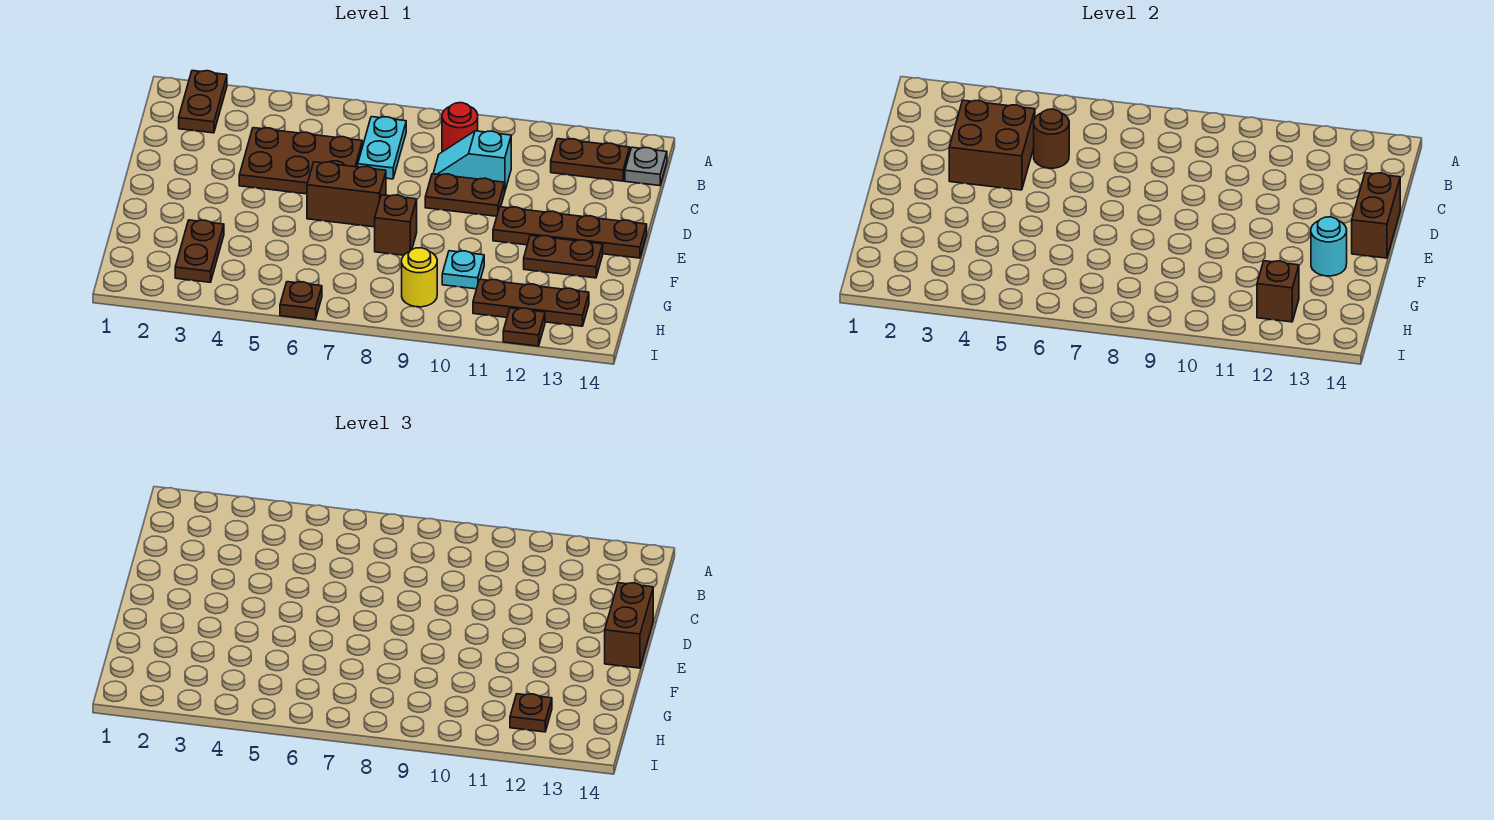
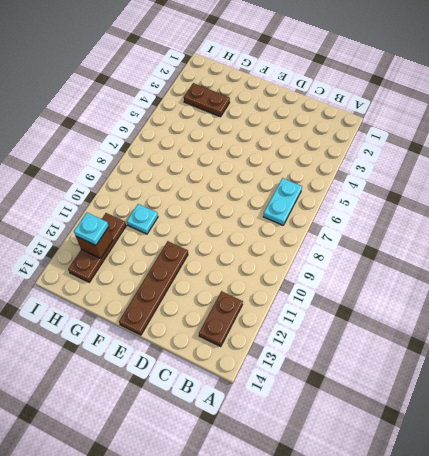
cyan 1x2 plate [263,178,302,225] -> cyan 1x2 plate turned to [358,117,406,179]
cyan 1x1 plate [74,213,109,245] -> brown 1x1 plate [510,694,552,732]
none -> brown 1x2 plate [179,71,227,133]
none -> red 1x1 round brick [442,103,478,152]
none -> grey 1x1 plate [625,147,667,186]

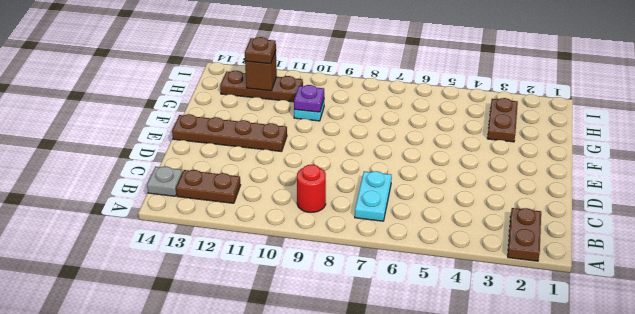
purple 1x1 plate [294,85,324,112] -> none
none -> brown 2x3 plate [239,128,362,194]
none -> cyan 1x2 slope [433,131,511,190]
none -> brown 1x2 plate [425,174,505,216]

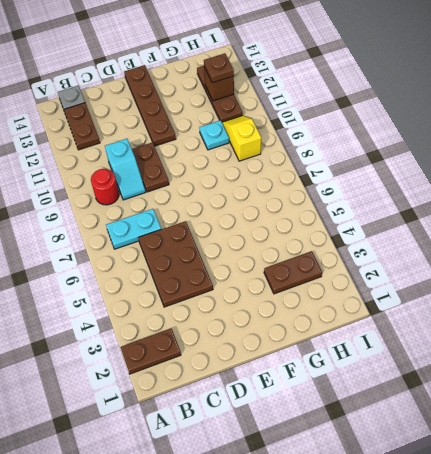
yellow 1x2 slope [222,116,261,161] -> yellow 1x1 round brick [402,248,437,307]
none -> brown 1x2 brick [307,162,386,227]
none -> brown 1x1 brick [375,195,417,255]
none -> brown 1x2 plate [524,235,603,278]

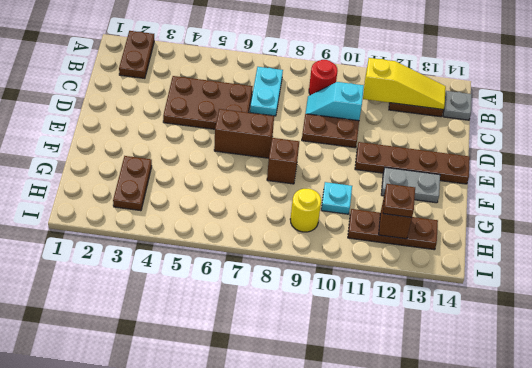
yellow 1x3 slope [363,58,446,110] -> none
grey 1x2 plate [381,167,440,203] -> brown 1x2 plate [524,235,603,278]
none -> brown 1x1 plate [280,282,322,320]
none -> brown 1x1 plate [503,308,545,346]
none -> brown 2x2 brick [949,100,1035,190]

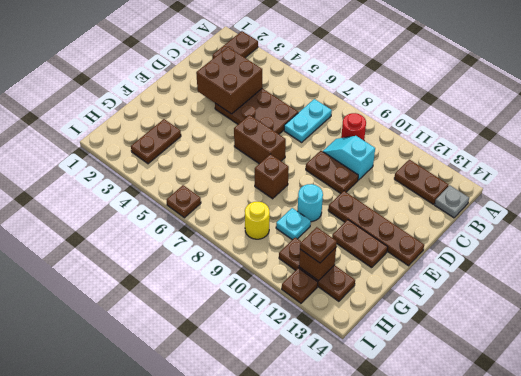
cyan 1x1 round brick [298,184,323,222] -> cyan 1x1 round brick moved to [1311,217,1347,276]
none -> brown 1x1 round brick [1034,109,1069,168]
none -> brown 1x2 brick [1352,173,1400,258]
none -> brown 1x2 brick [605,583,653,668]

